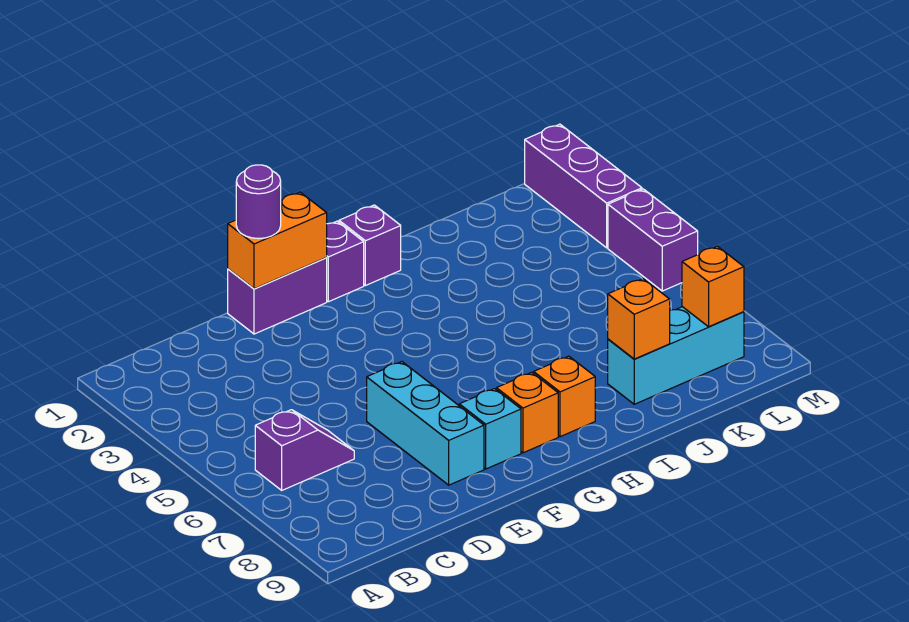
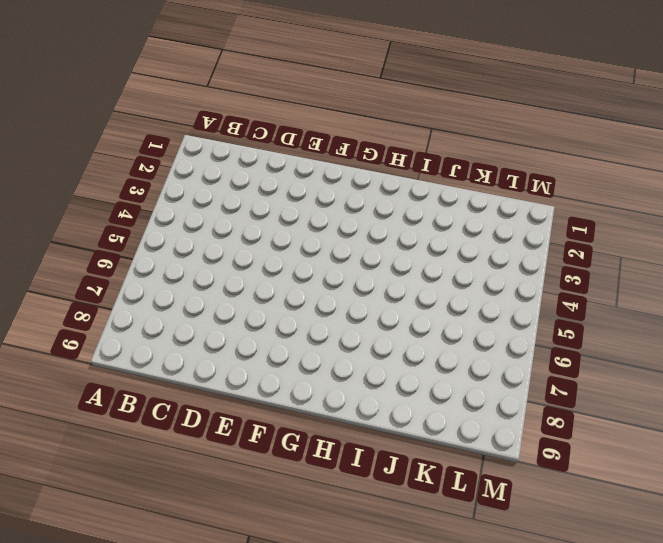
none -> purple 1x2 slope [255,410,354,490]
none -> purple 1x2 brick [228,258,327,334]
none -> cyan 1x3 brick [367,362,484,485]

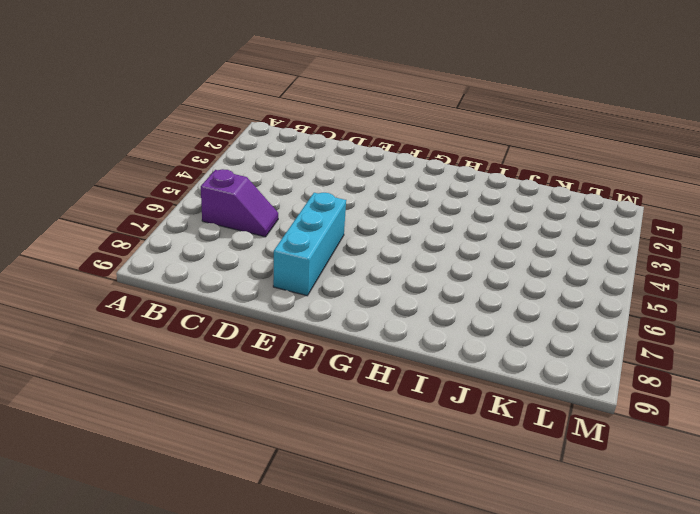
none -> purple 1x2 brick [228,258,327,334]
none -> cyan 1x1 brick [459,389,521,469]
none -> purple 1x1 brick [326,221,364,302]

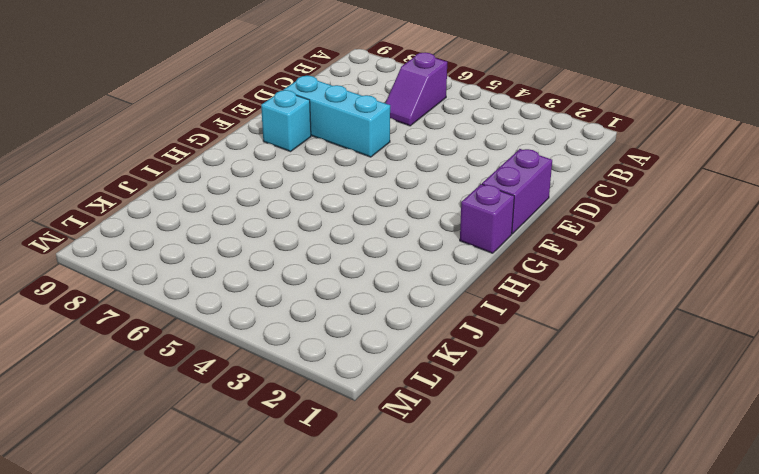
none -> orange 1x1 brick [496,372,558,453]
none -> purple 1x1 brick [339,205,401,286]
none -> orange 1x1 brick [534,356,595,437]

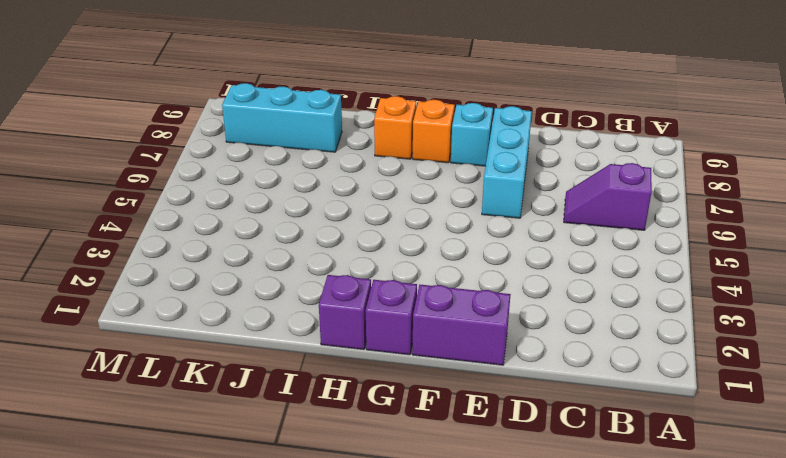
none -> purple 1x3 brick [525,124,642,248]
none -> purple 1x2 brick [608,189,698,291]
none -> orange 1x2 brick [228,192,327,289]

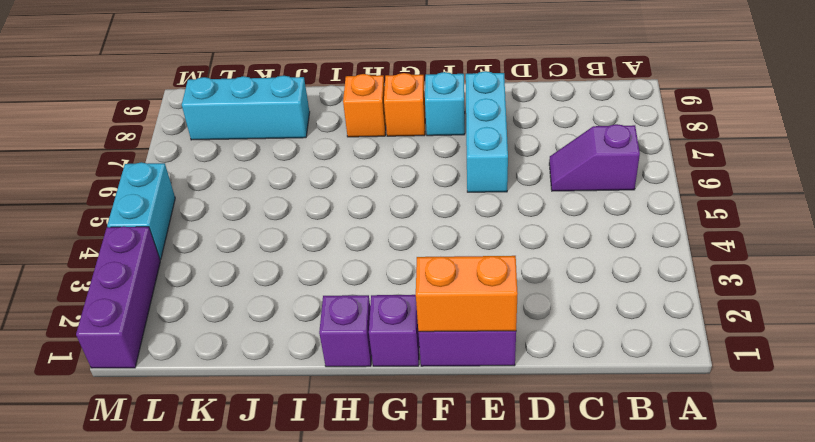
cyan 1x2 brick [107,162,175,260] -> purple 1x2 brick [608,189,698,291]
none -> orange 1x1 brick [608,279,670,359]
none -> orange 1x1 brick [682,246,744,327]
none -> purple 1x1 round brick [236,165,281,239]

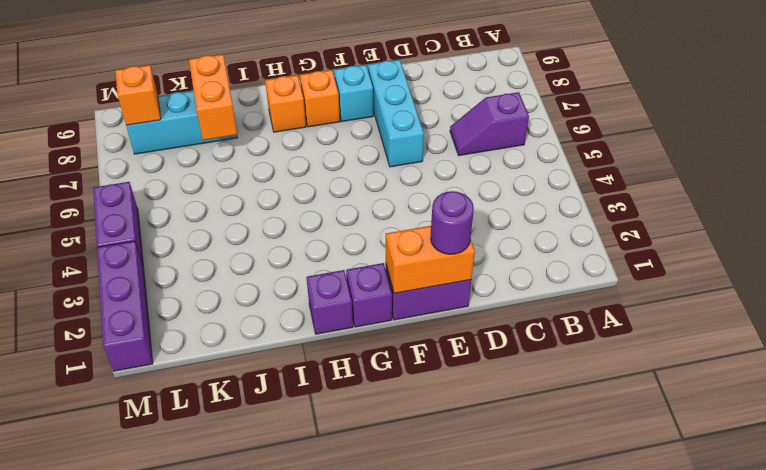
orange 1x2 brick [189,54,237,140] -> orange 1x1 brick [608,279,670,359]

